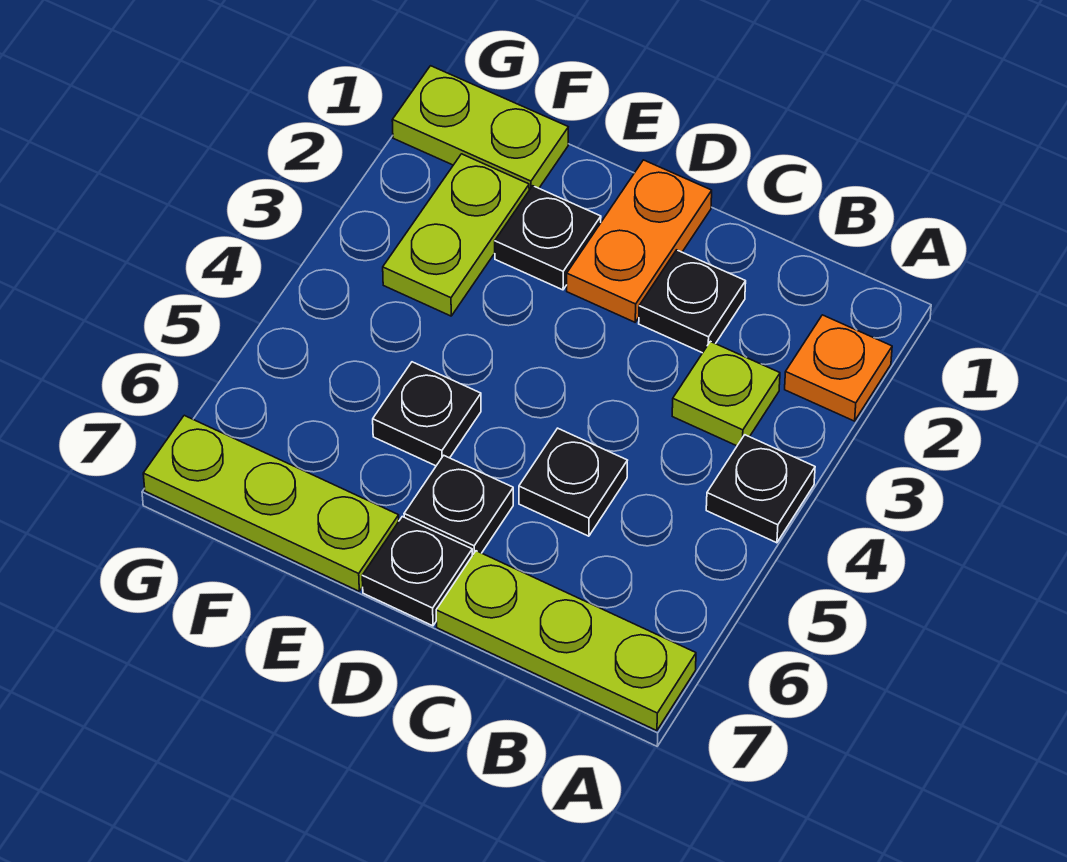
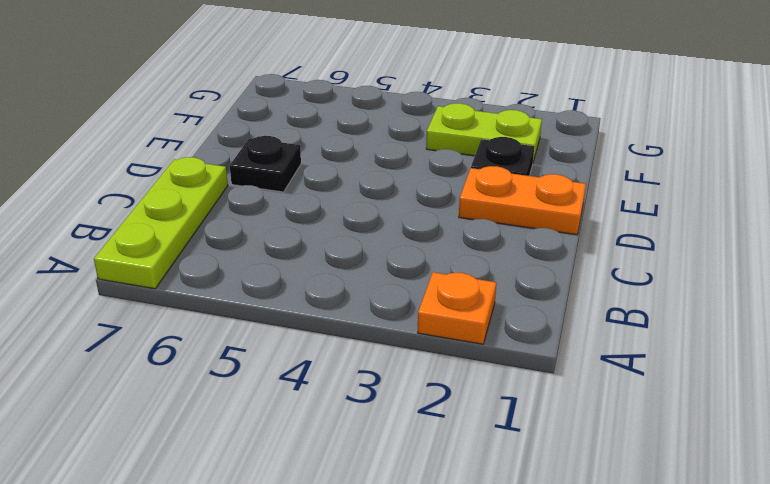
none -> black 1x1 plate [706,435,815,543]
none -> lime 1x1 plate [672,341,780,446]
none -> black 1x1 plate [639,250,746,353]

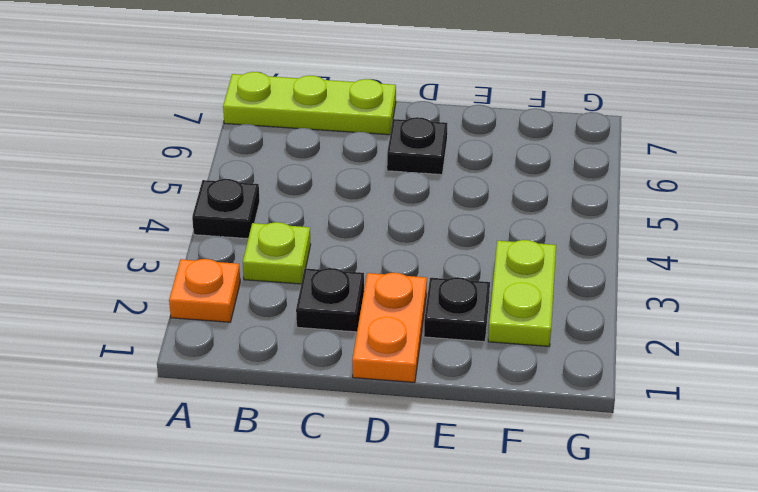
none -> black 1x1 plate [519,428,627,536]
none -> black 1x1 plate [362,517,472,626]
none -> black 1x1 plate [373,362,481,466]

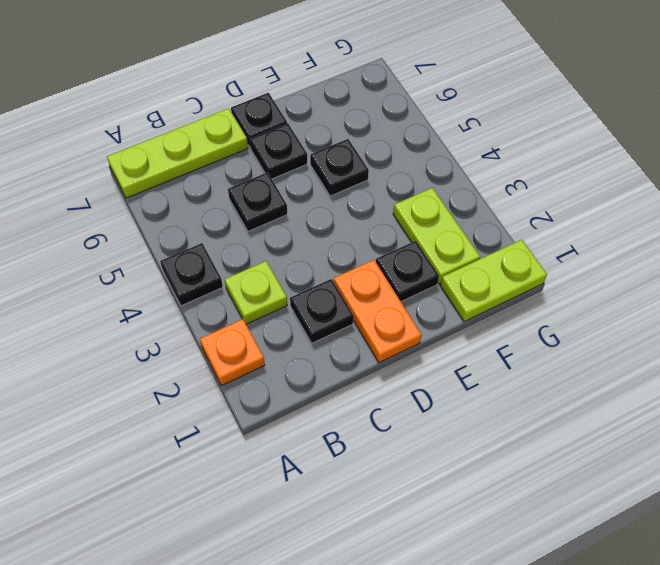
none -> lime 1x3 plate [143,415,399,591]

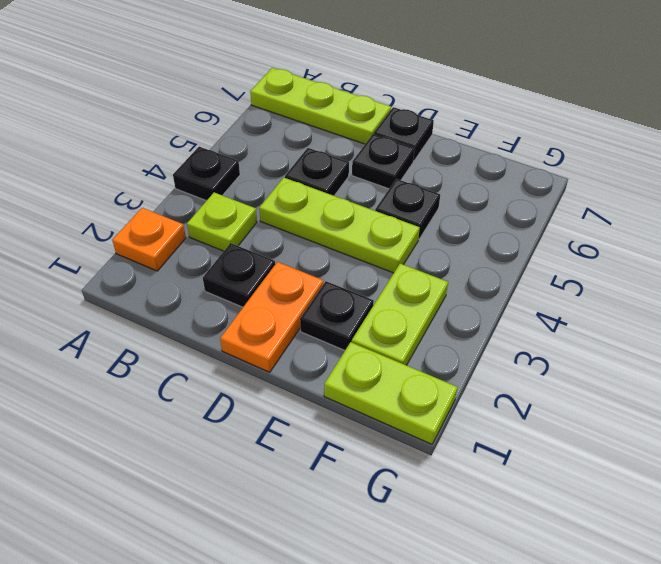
lime 1x3 plate [259,178,420,273] -> lime 1x3 plate moved to [143,415,399,591]

